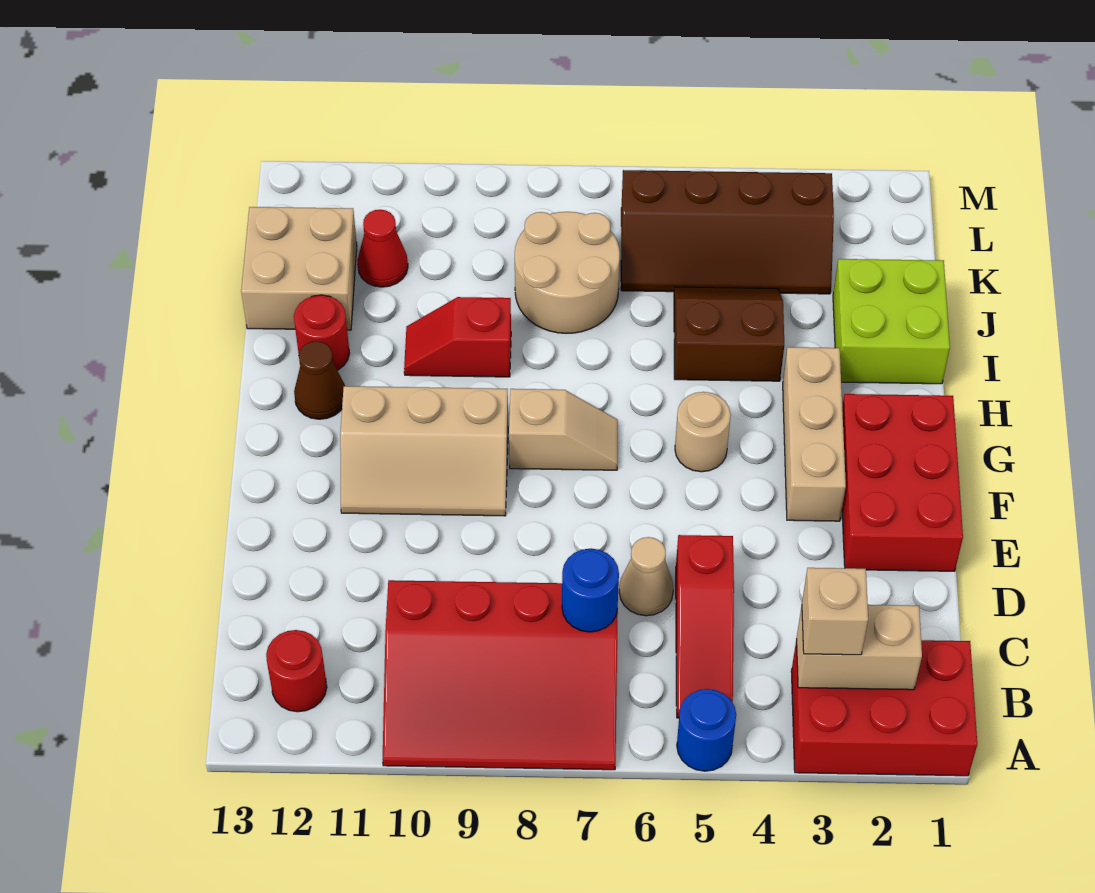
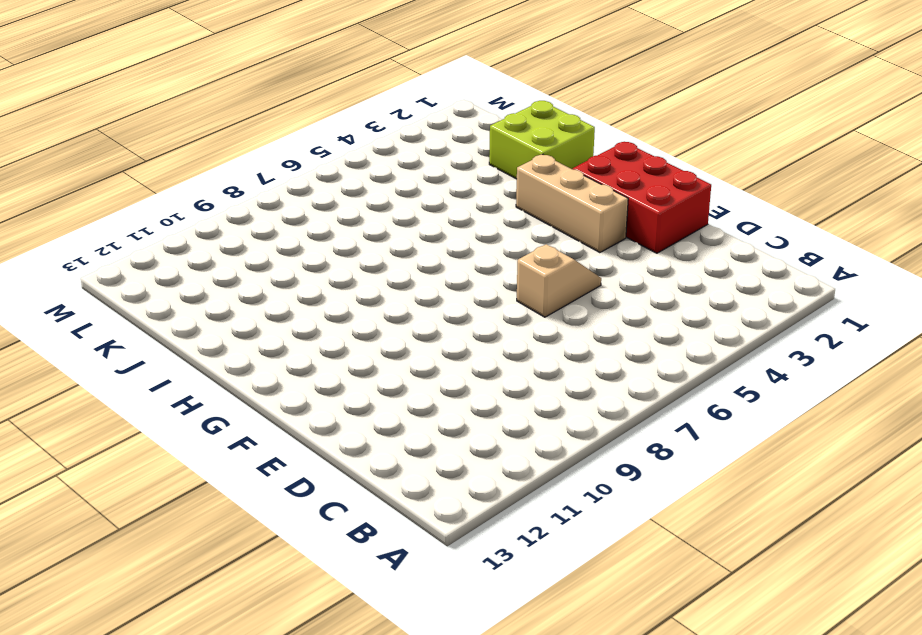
tan 1x2 slope [517,244,601,317] -> tan 1x2 slope moved to [509,389,618,470]
none -> red 2x3 brick [791,639,977,776]
none -> blue 1x1 round brick [677,689,736,771]
none -> red 3x4 slope [383,580,618,770]

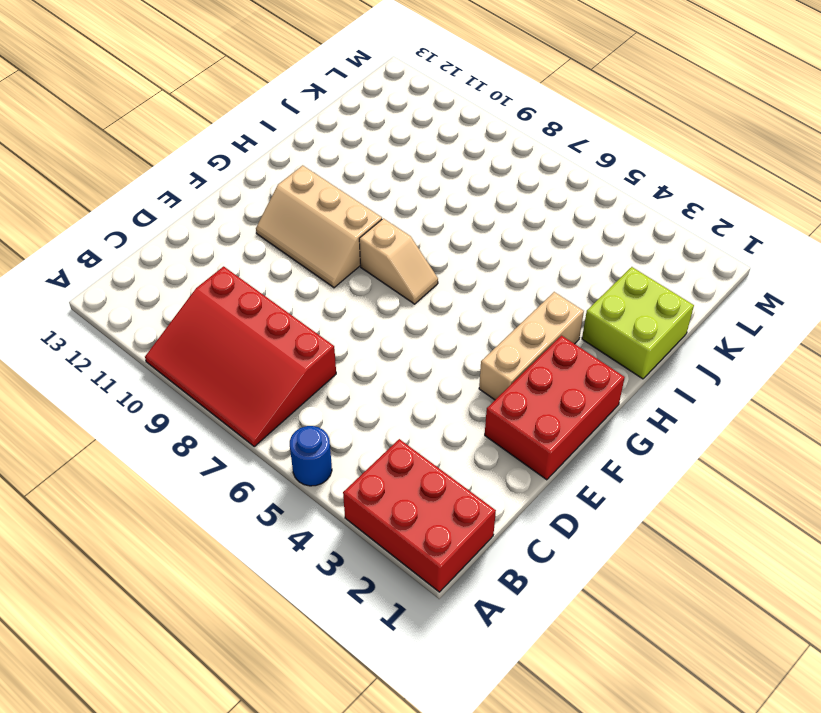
none -> red 1x3 slope [676,535,734,718]
none -> red 1x1 round brick [266,630,327,712]
none -> tan 1x1 cone [619,537,673,616]

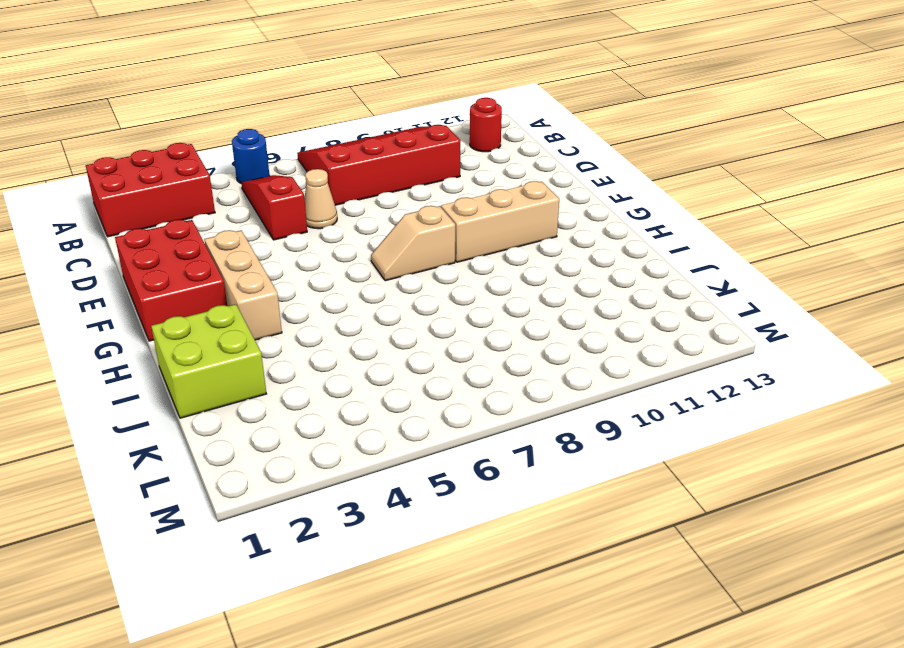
none -> tan 1x1 round brick [675,392,731,472]
none -> brown 1x1 cone [294,341,345,419]
none -> brown 2x2 slope [674,287,784,381]

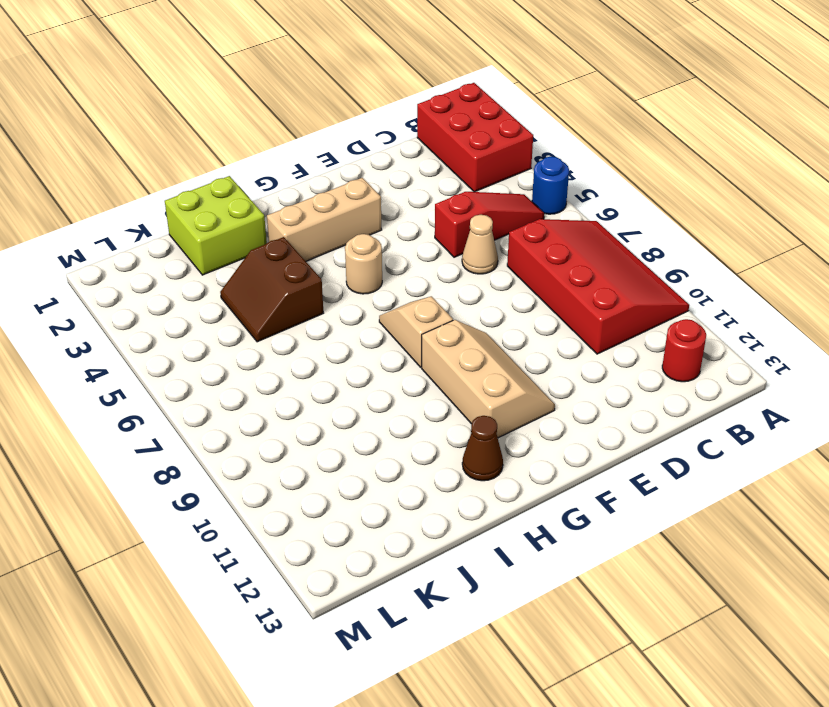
none -> red 2x3 brick [842,394,963,571]
none -> red 1x2 slope [404,297,511,377]
none -> red 1x1 round brick [294,295,350,370]

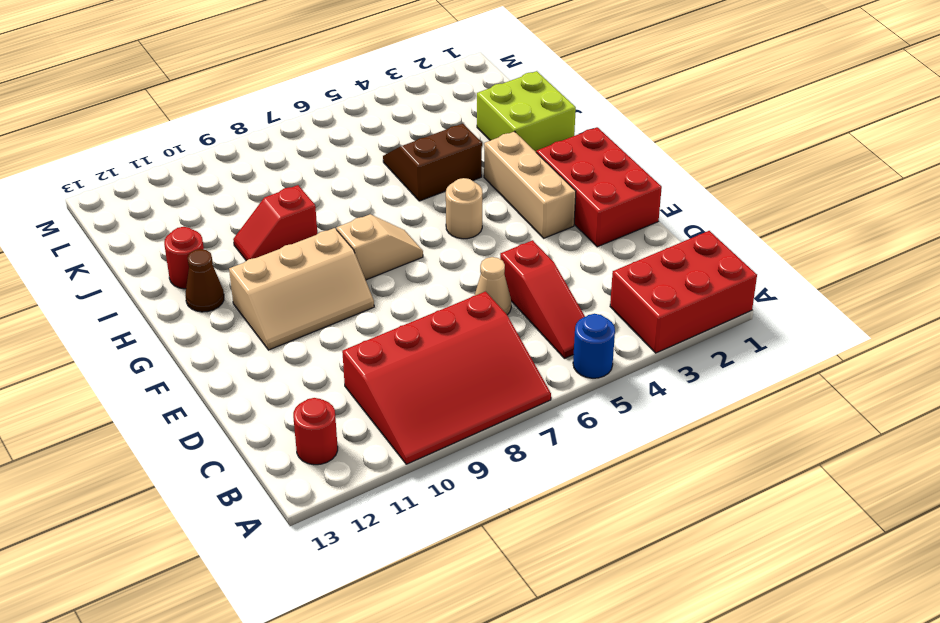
none -> tan 2x2 round brick [515,212,620,333]
none -> tan 2x2 brick [241,207,357,330]
none -> brown 2x4 slope [621,170,834,294]

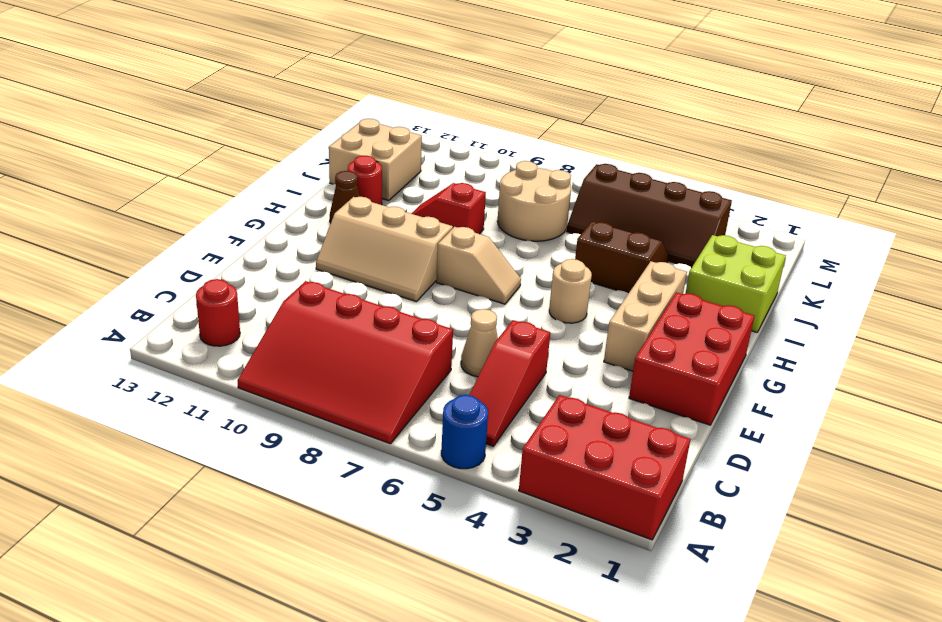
none -> red 1x1 cone [357,210,408,287]
none -> tan 1x2 brick [797,605,922,690]
none -> blue 1x1 round brick [562,549,619,632]

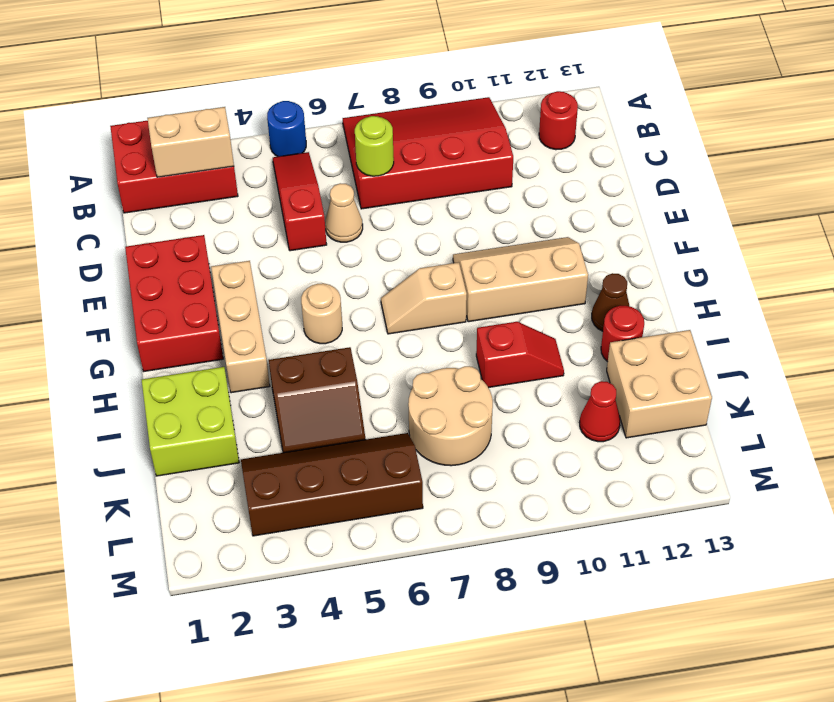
lime 1x1 round brick [355,116,394,176] -> blue 1x1 round brick [562,549,619,632]
none -> tan 1x1 brick [802,568,868,655]

